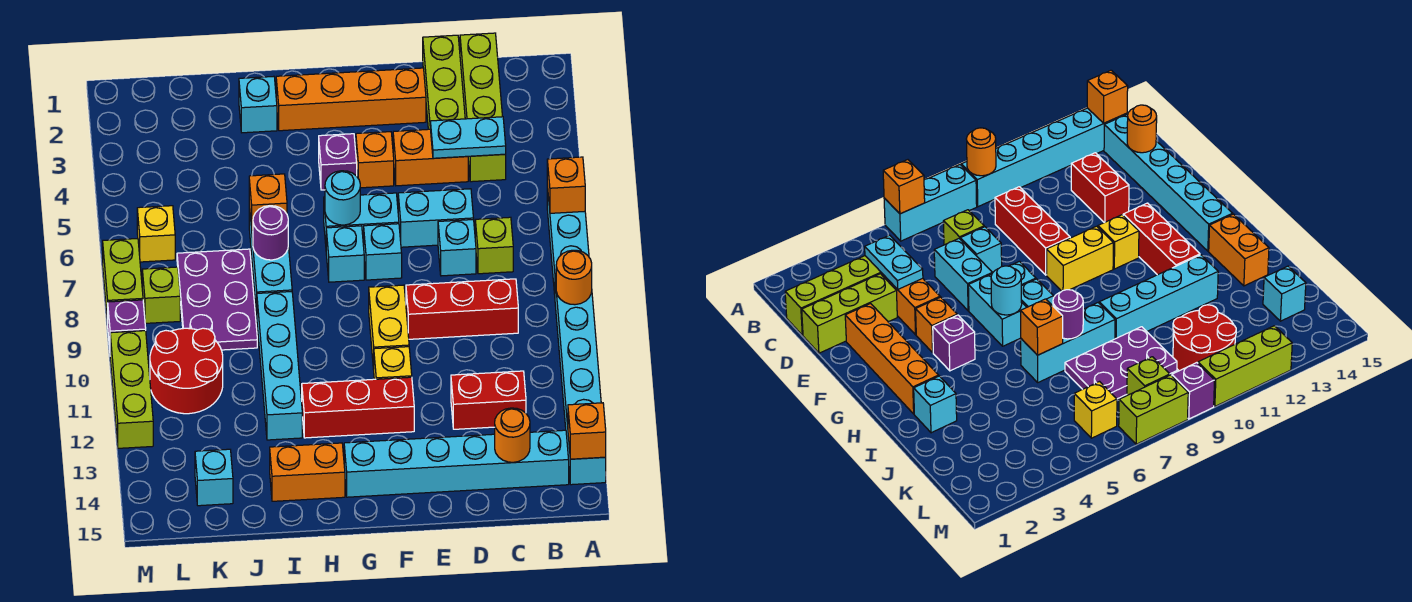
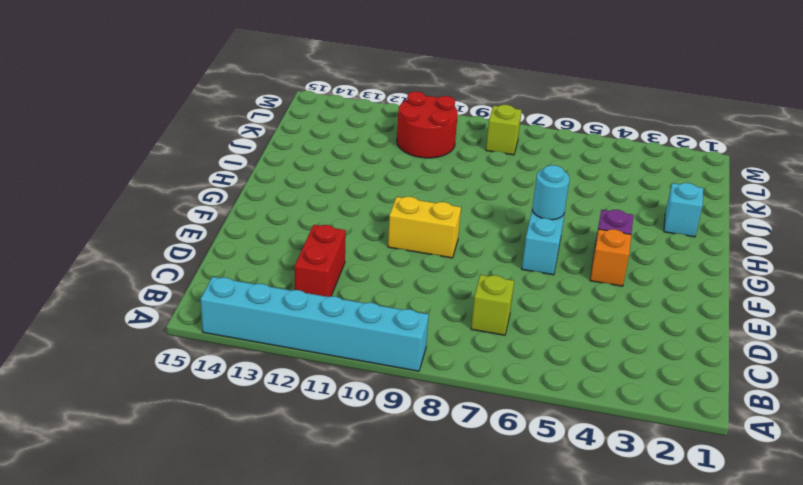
none -> cyan 1x3 brick [547,186,589,294]
none -> cyan 1x6 brick [344,430,569,497]
none -> lime 1x4 brick [460,33,506,182]
none -> red 1x3 brick [406,279,518,339]

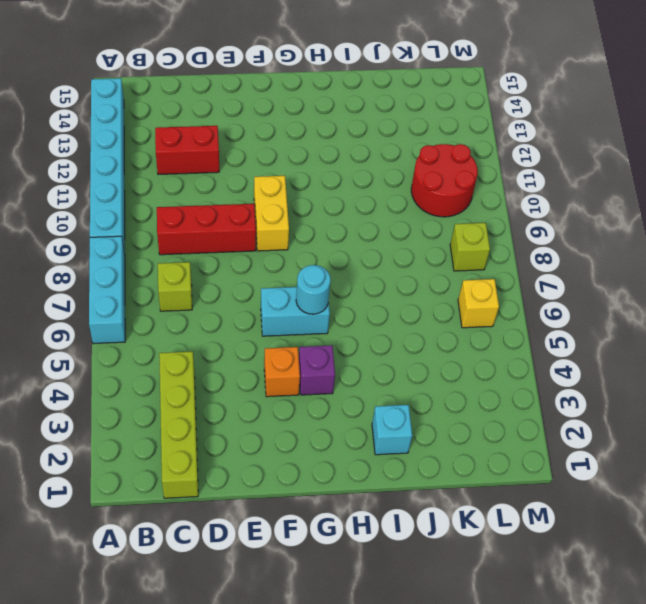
none -> cyan 1x6 brick [344,430,569,497]
none -> lime 1x3 brick [423,35,465,129]
none -> orange 1x2 brick [393,129,468,186]
none -> cyan 1x2 brick [398,189,474,247]

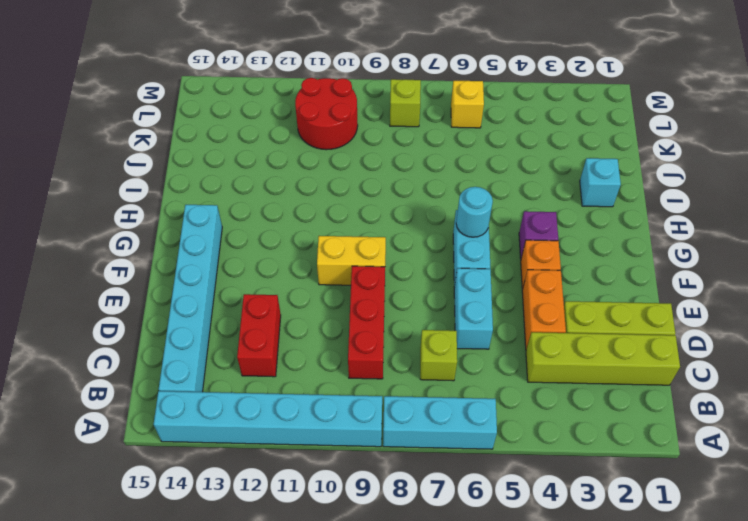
none -> cyan 1x1 brick [438,220,476,276]
none -> orange 1x4 brick [276,68,426,131]
none -> cyan 1x1 brick [364,224,402,280]
none -> yellow 1x1 brick [374,347,412,379]

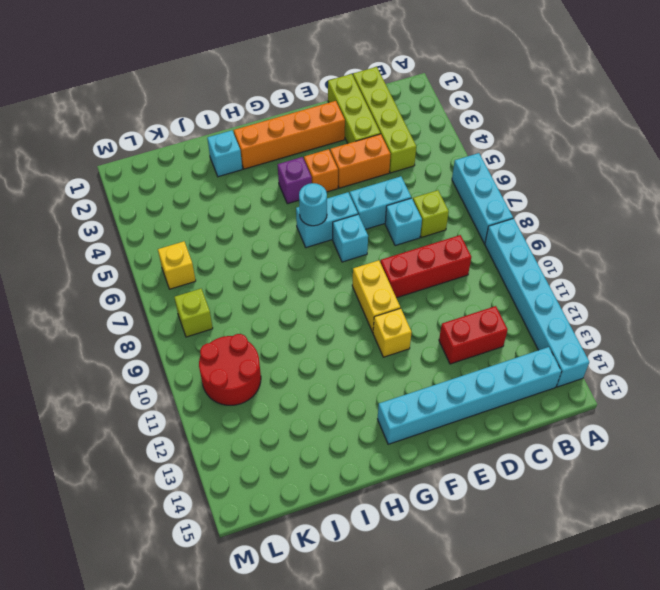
none -> red 1x3 brick [302,377,414,438]
none -> cyan 1x1 brick [326,226,364,282]
none -> orange 1x2 brick [270,443,345,501]
none -> cyan 1x3 brick [249,206,292,314]

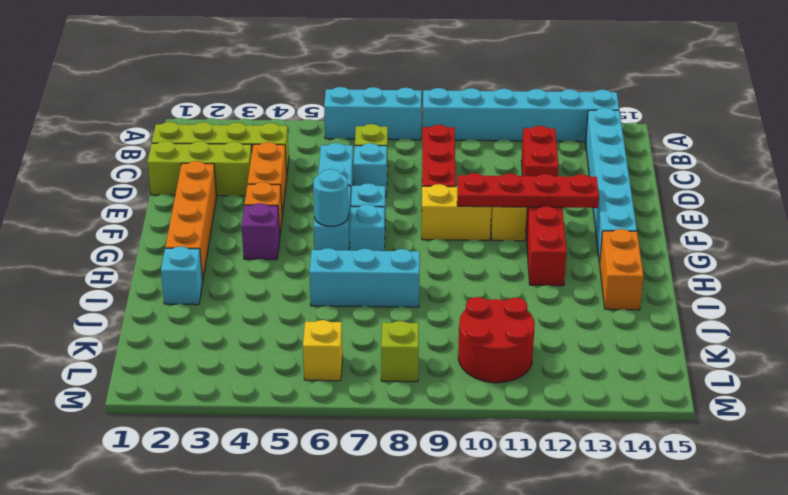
red 1x4 plate [457,173,599,208] -> none
none -> cyan 1x4 brick [257,292,302,440]
none -> purple 2x3 plate [177,249,257,350]
none -> cyan 1x1 brick [195,449,233,506]
none -> lime 1x2 brick [103,238,143,324]

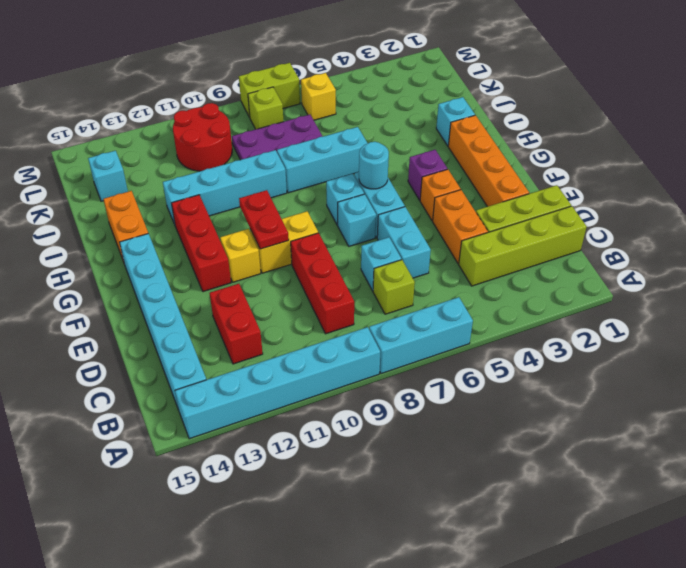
red 1x2 plate [239,190,289,249] -> none
none -> purple 1x1 brick [108,300,146,349]
none -> lime 1x3 brick [110,331,153,448]
none -> orange 1x1 brick [547,157,585,213]
none -> orange 1x1 round brick [556,250,592,305]

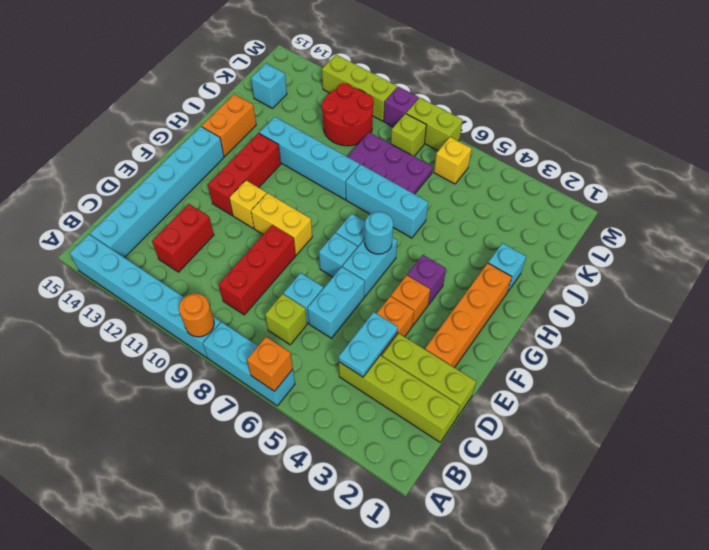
none -> orange 1x1 brick [568,403,606,459]
none -> orange 1x1 round brick [495,408,530,462]
none -> orange 1x1 brick [249,174,287,230]
none -> purple 1x1 round brick [253,206,288,260]

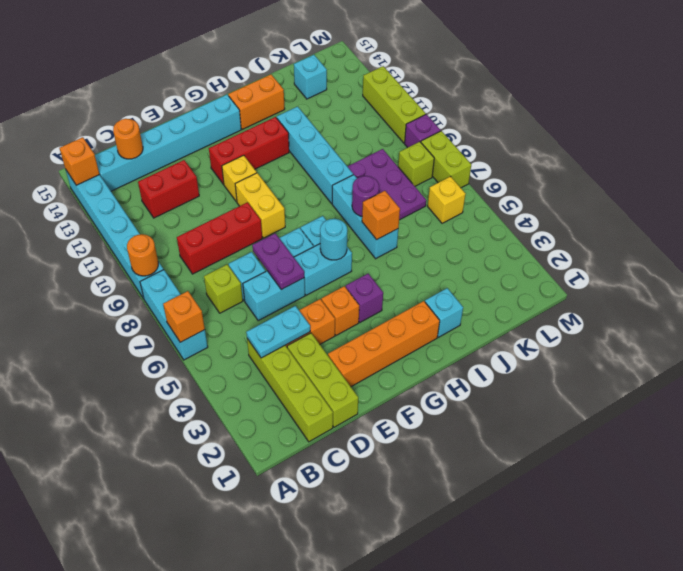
purple 1x2 plate [252,233,304,290] -> none
none -> red 2x2 round brick [150,328,223,414]

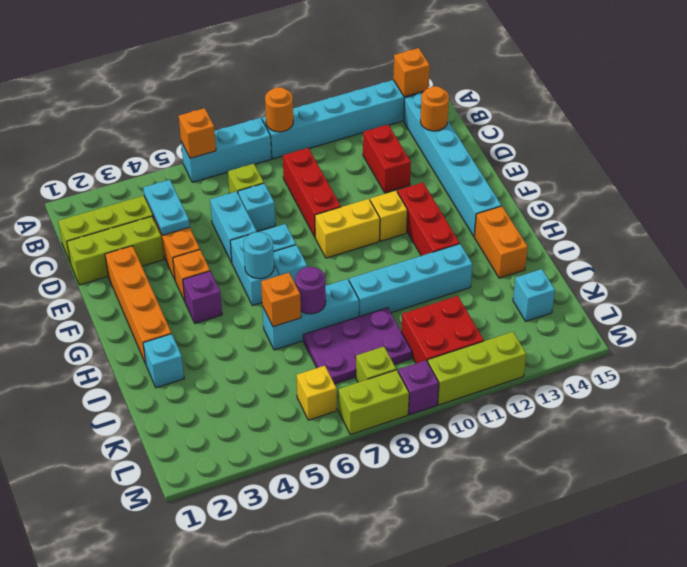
red 2x2 brick [401,296,484,363] -> red 2x2 round brick [150,328,223,414]

